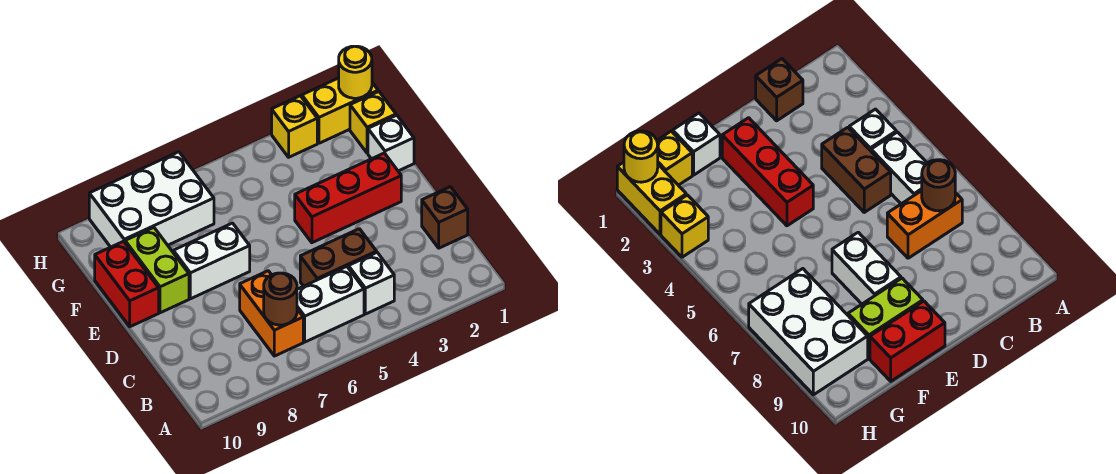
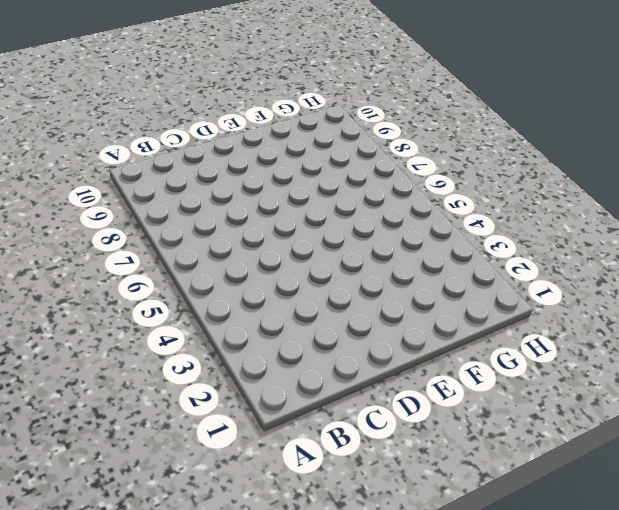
none -> white 1x1 brick [348,253,394,314]
none -> white 1x2 brick [297,267,364,342]
none -> orange 1x2 brick [240,271,303,356]

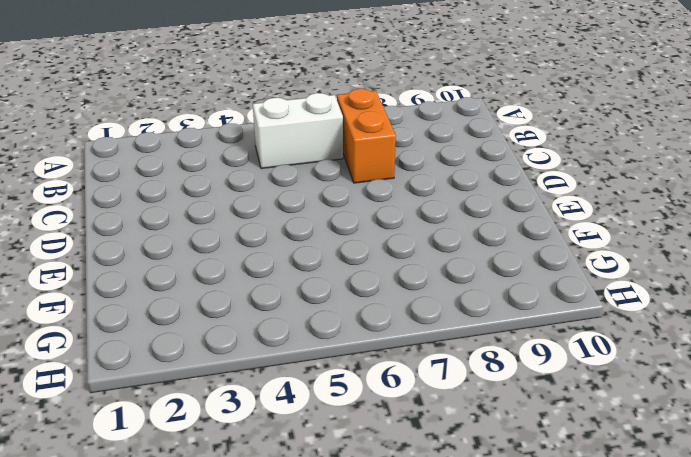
none -> white 1x1 brick [348,253,394,314]
none -> brown 1x1 brick [422,187,468,248]
none -> brown 1x2 brick [300,229,377,286]

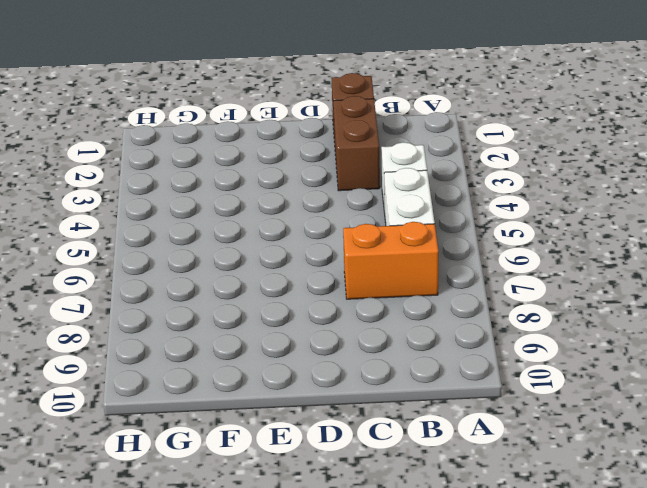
brown 1x2 brick [333,96,380,191] -> brown 1x2 brick moved to [300,229,377,286]
none -> red 1x3 brick [295,153,401,243]
none -> white 1x2 brick [173,223,250,299]
none -> lime 1x2 brick [125,227,189,313]

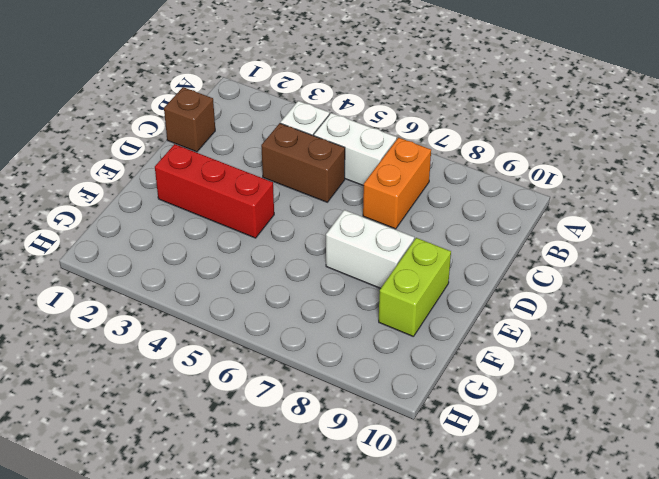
none -> red 1x2 brick [95,241,159,327]
none -> white 1x1 brick [368,115,414,171]
none -> yellow 1x1 brick [350,92,396,153]

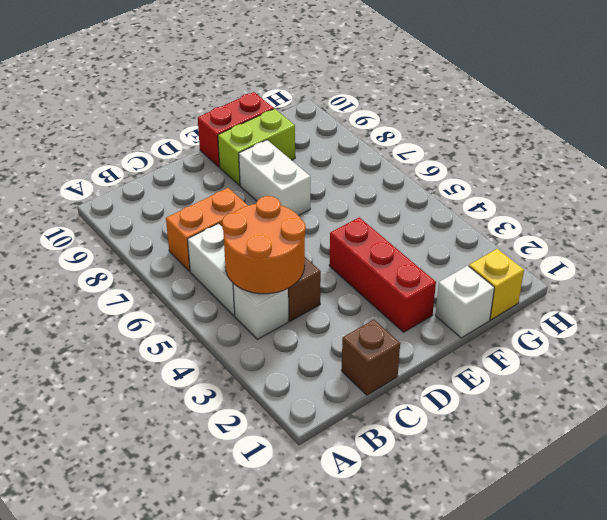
orange 2x2 round brick [222,196,306,294] -> none
none -> white 2x3 brick [89,152,214,247]
none -> yellow 1x2 brick [302,78,378,143]
none -> yellow 1x1 brick [272,96,317,157]

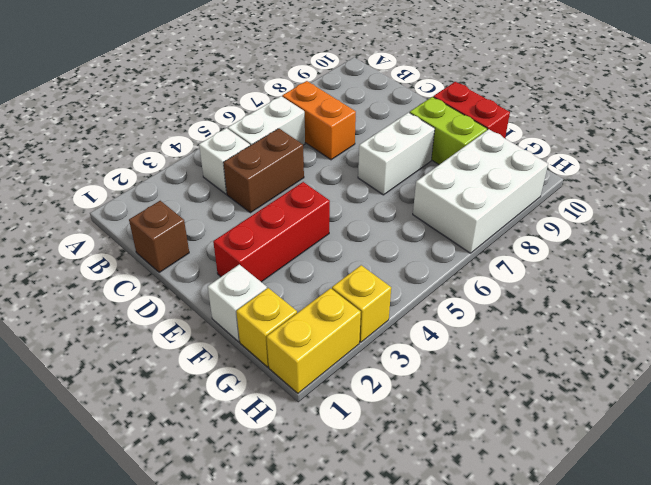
none -> brown 1x1 round brick [264,273,297,325]
none -> yellow 1x1 round brick [339,46,372,98]

